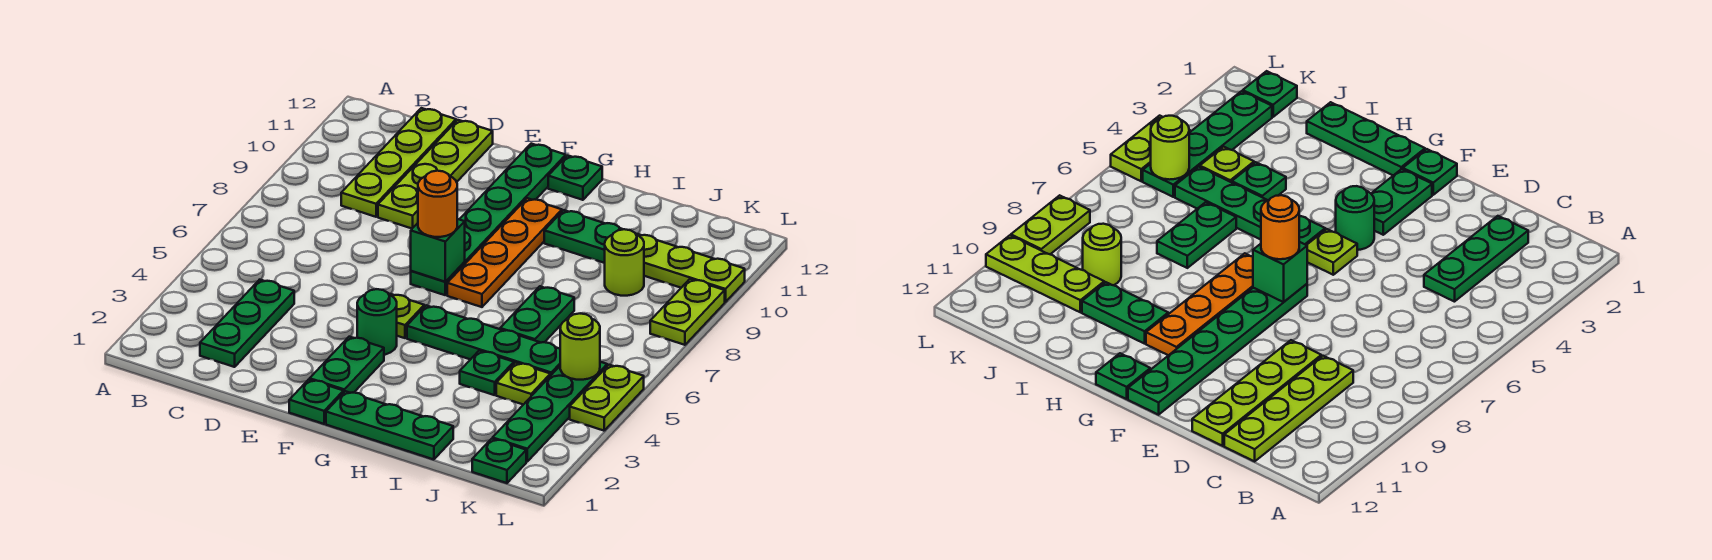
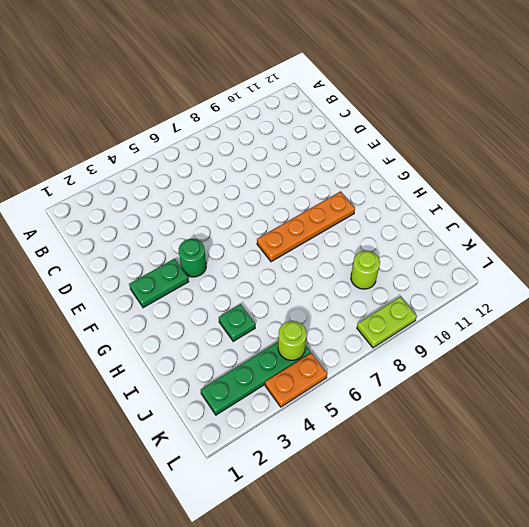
orange 1x2 plate [265,353,327,407] -> lime 1x2 plate [570,365,644,431]
none -> green 1x3 plate [200,280,294,367]
none -> lime 1x4 plate [341,108,456,217]
none -> lime 1x4 plate [378,120,493,228]

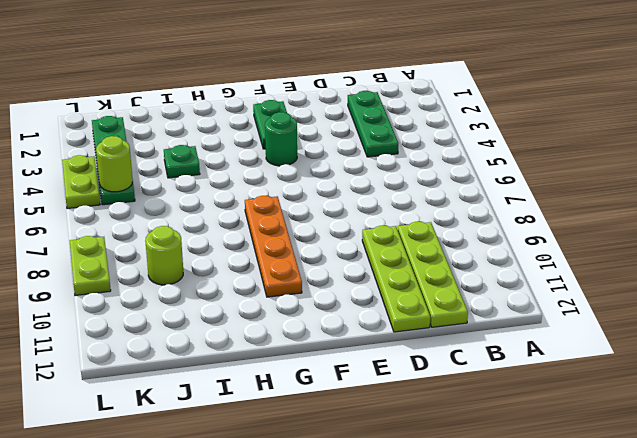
none -> green 1x1 plate [289,379,343,424]
none -> lime 1x1 plate [389,294,424,338]
none -> green 1x6 plate [411,144,566,295]

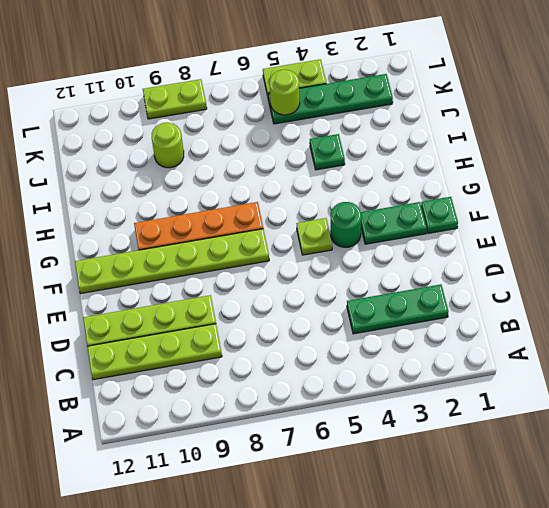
lime 1x6 plate [75,229,269,294] -> green 1x6 plate [411,144,566,295]
none -> green 1x3 plate [326,391,453,459]
none -> green 1x4 plate [407,305,560,376]
none -> green 1x1 plate [548,155,602,200]

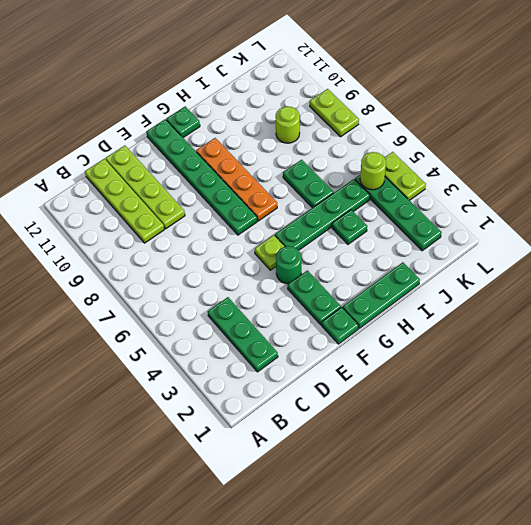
none -> green 1x2 plate [544,210,623,263]
none -> lime 1x1 plate [496,362,550,405]
none -> lime 1x3 plate [636,234,745,302]

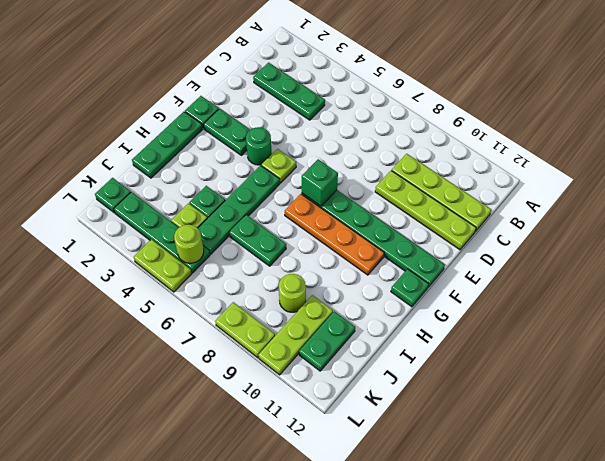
green 1x2 plate [299,311,355,371] -> green 1x2 plate moved to [544,210,623,263]
none -> orange 1x1 round brick [418,171,457,237]

